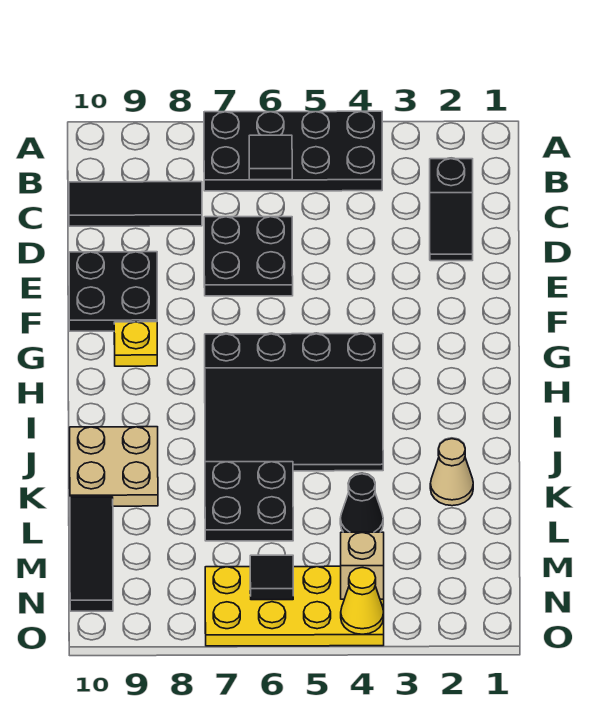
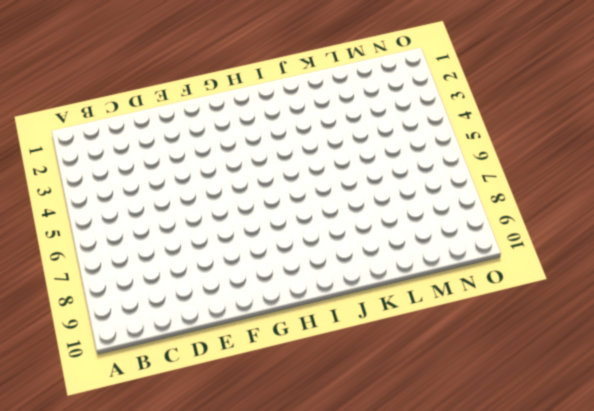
none -> black 2x4 plate [204,111,382,191]
none -> black 1x2 slope [430,159,473,261]
none -> black 1x3 tile [69,182,202,226]

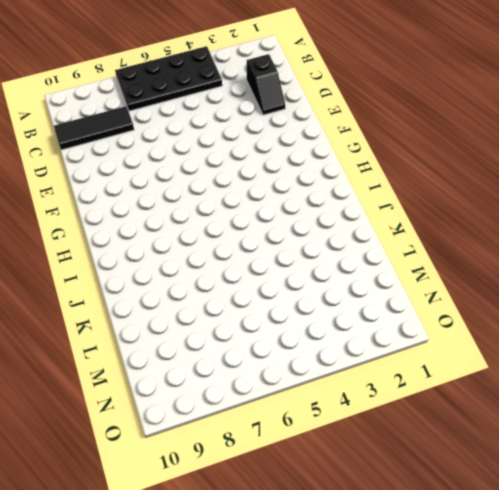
none -> black 2x2 plate [204,217,293,296]
none -> black 2x2 plate [69,252,157,331]
none -> yellow 1x1 plate [114,322,157,366]

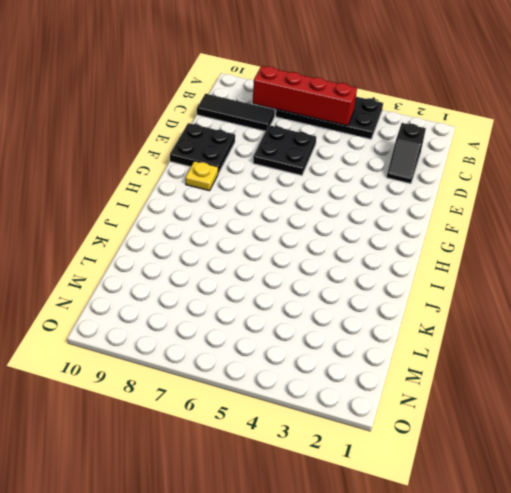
red 1x4 brick [253,66,357,126] -> black 1x1 tile [249,135,292,180]
none -> black 3x4 slope [205,334,383,471]
none -> tan 2x2 plate [70,427,158,506]
none -> tan 1x1 cone [430,439,473,506]

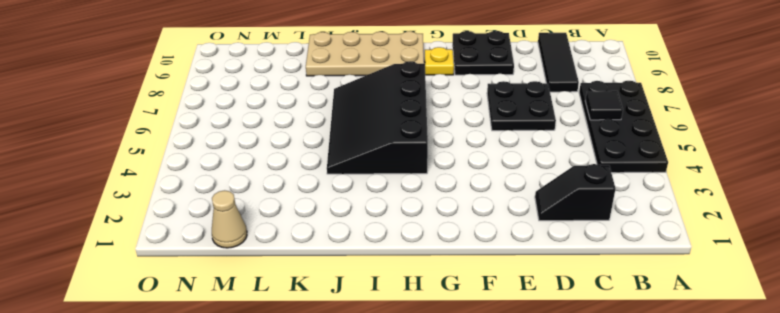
tan 2x4 plate [306,31,424,76] -> tan 2x2 plate [70,427,158,506]
tan 1x1 cone [212,190,247,248] -> tan 1x1 cone moved to [430,439,473,506]
none -> black 2x2 plate [205,462,293,541]
none -> black 1x1 cone [340,474,383,532]
none -> black 1x3 tile [70,497,113,611]

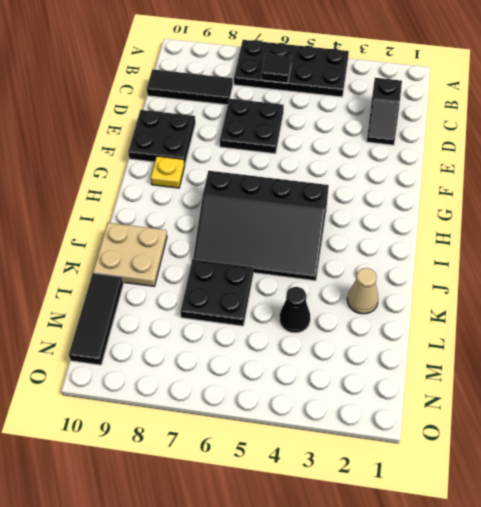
none -> yellow 2x4 plate [205,566,384,646]
none -> tan 1x1 brick [341,532,384,599]
none -> black 1x1 tile [250,555,293,600]

